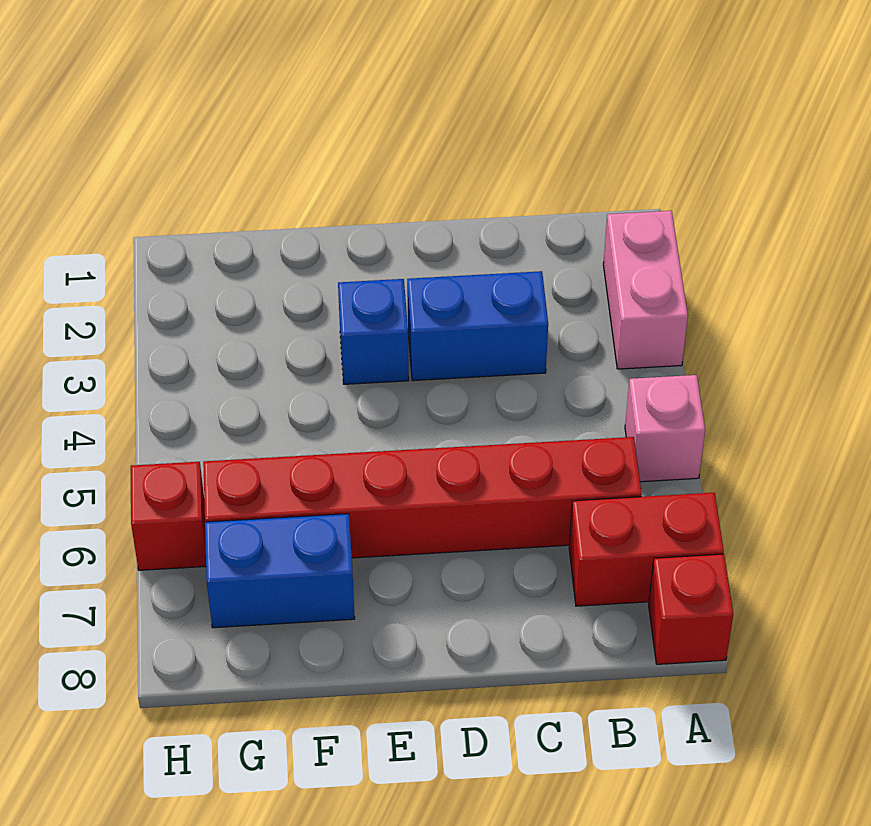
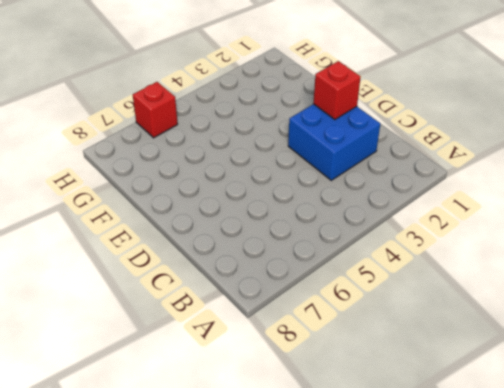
blue 2x2 brick [288,104,380,180] -> blue 1x2 brick [407,271,548,381]
red 1x1 brick [313,61,361,120] -> red 1x1 brick moved to [649,554,733,664]
none -> pink 1x2 brick [603,211,688,369]
none -> pink 1x1 brick [625,375,705,482]

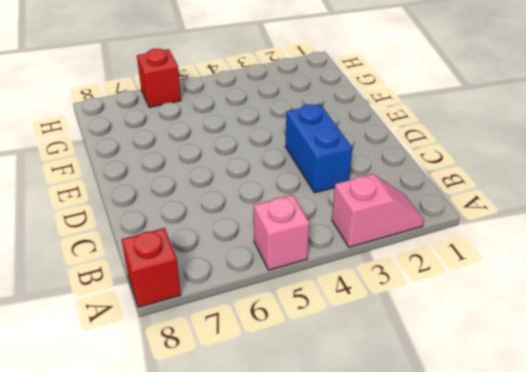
pink 1x2 slope [332,174,424,247] -> pink 1x2 brick [603,211,688,369]
none -> red 1x2 brick [569,493,724,606]
none -> red 1x6 brick [203,437,642,558]

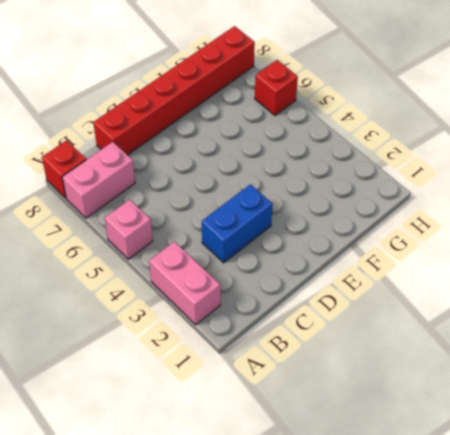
pink 1x2 brick [62,142,135,218] -> red 1x2 brick [569,493,724,606]
red 1x6 brick [93,26,255,155] -> red 1x6 brick moved to [203,437,642,558]
none -> blue 1x1 brick [338,279,409,384]
none -> blue 1x2 brick [205,514,355,628]

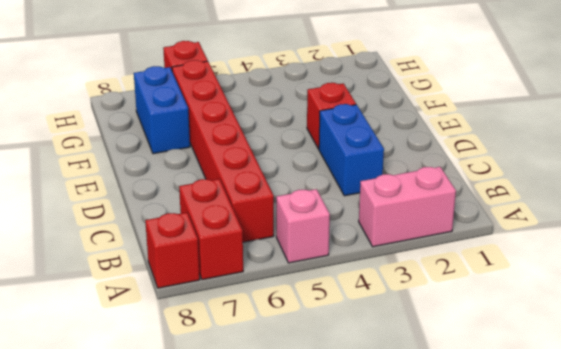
red 1x1 brick [307,83,356,149] -> blue 1x1 brick [338,279,409,384]

